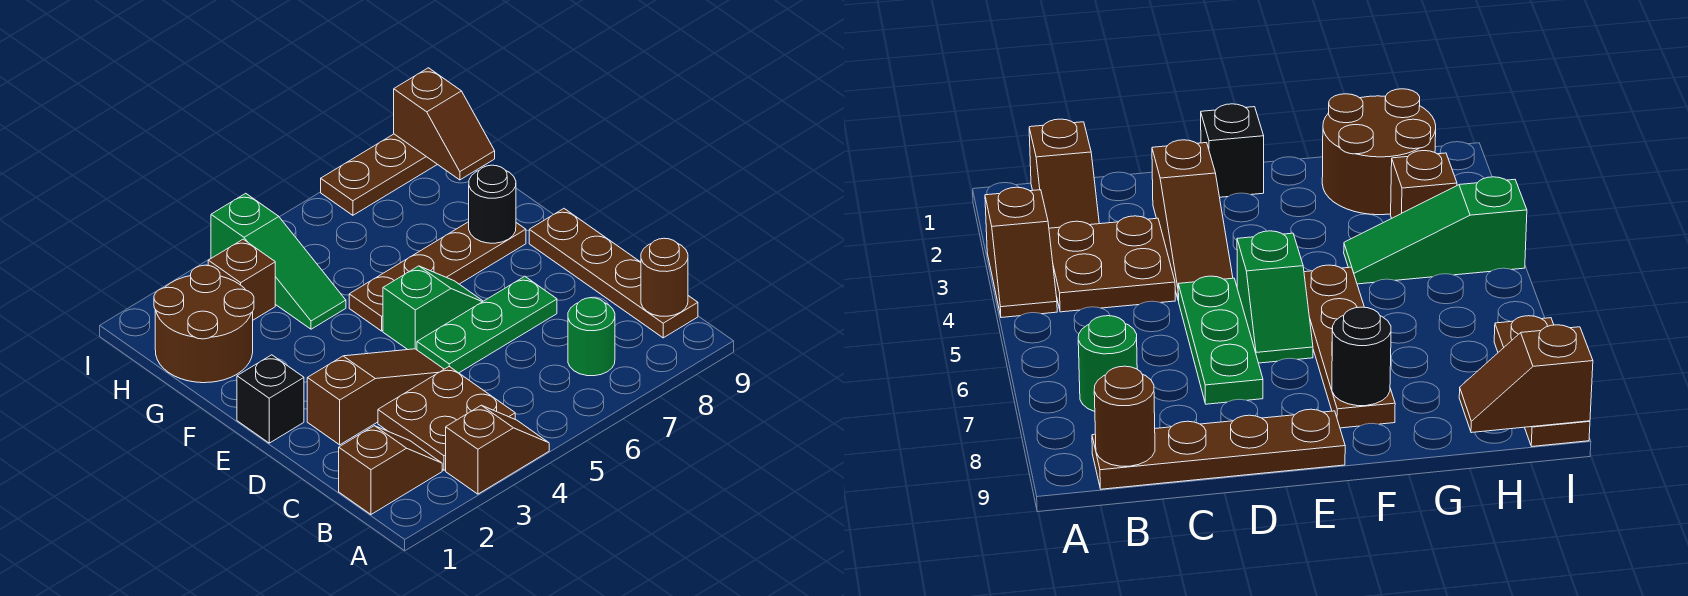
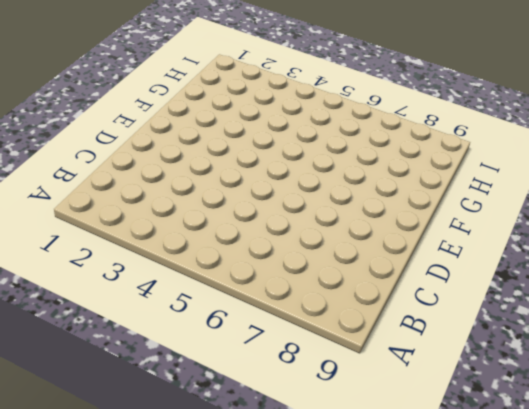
none -> brown 1x2 slope [446,405,549,494]
none -> brown 1x2 slope [339,426,442,514]
none -> brown 2x2 plate [378,367,515,470]

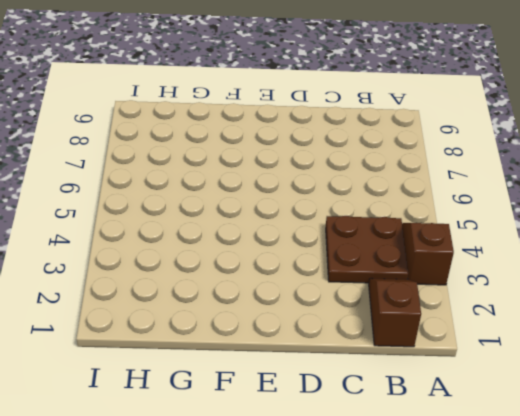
none -> green 1x1 round brick [568,298,615,376]
none -> brown 1x4 plate [529,209,698,338]
none -> brown 1x3 slope [307,349,444,445]

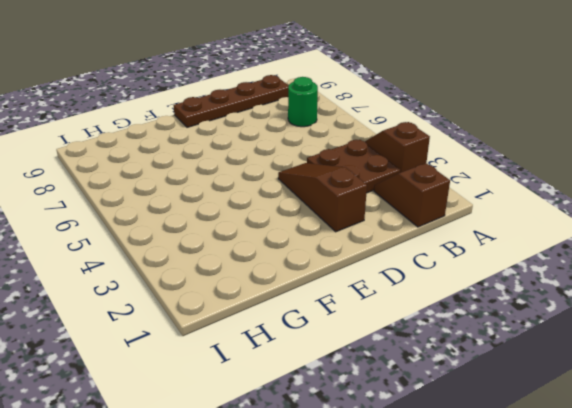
none -> green 1x3 plate [417,276,557,373]
none -> black 1x1 brick [237,355,304,443]
none -> green 1x2 slope [383,266,483,350]

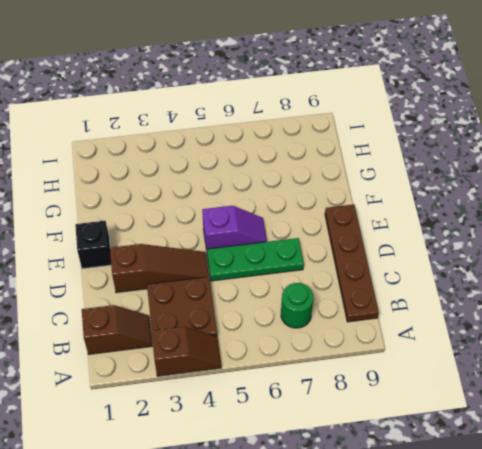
purple 1x2 slope [202,206,267,250] -> green 1x2 slope [383,266,483,350]
none -> brown 1x4 plate [349,222,526,331]
none -> brown 2x2 round brick [154,265,254,383]
none -> green 1x3 slope [211,193,346,329]

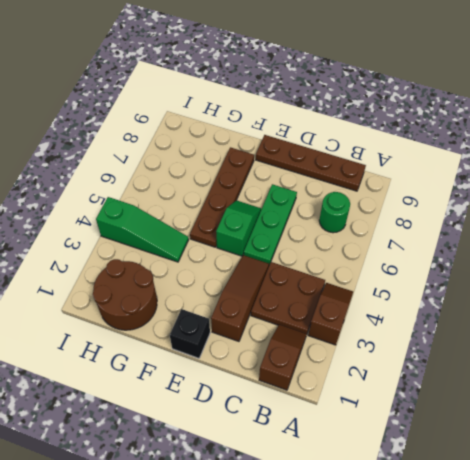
none -> brown 1x1 brick [208,239,275,320]
none -> brown 1x3 plate [321,134,437,215]
none -> brown 1x1 round brick [641,238,688,316]

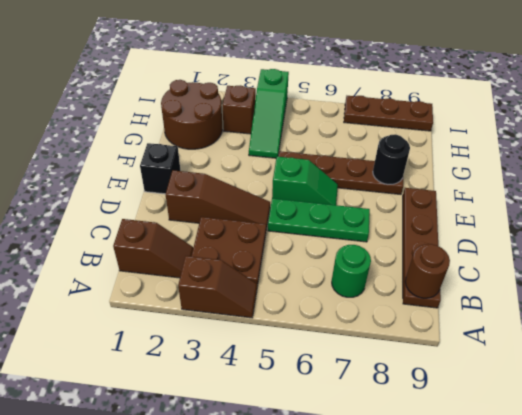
none -> brown 1x2 slope [394,68,495,180]

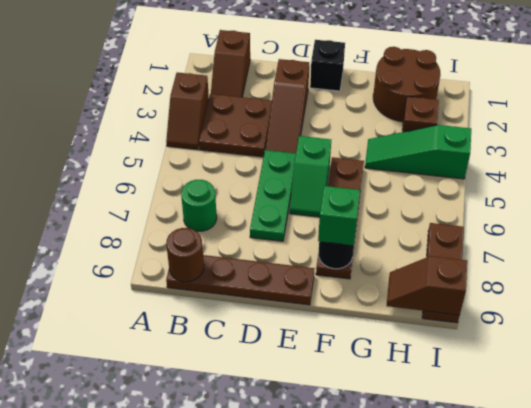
green 1x1 brick [318,186,360,245] -> none

